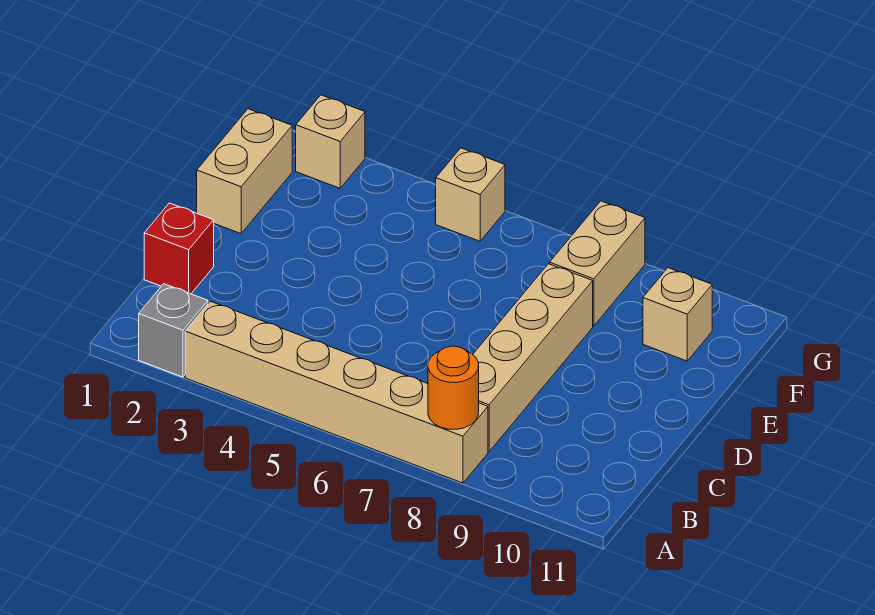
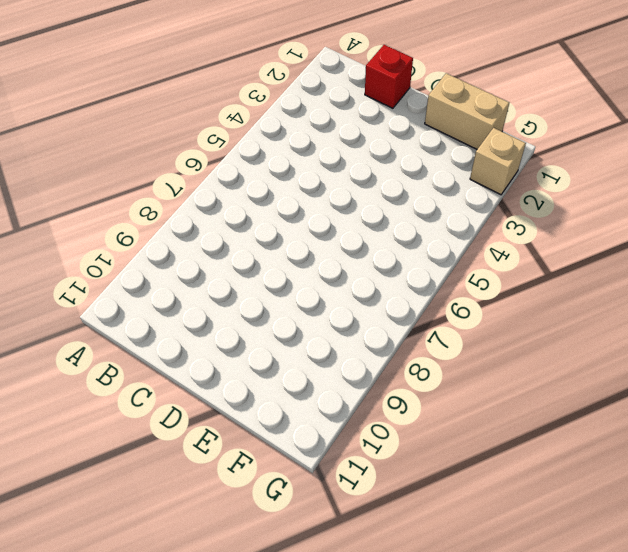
none -> grey 1x1 brick [139,284,208,377]
none -> tan 1x6 brick [185,301,488,483]

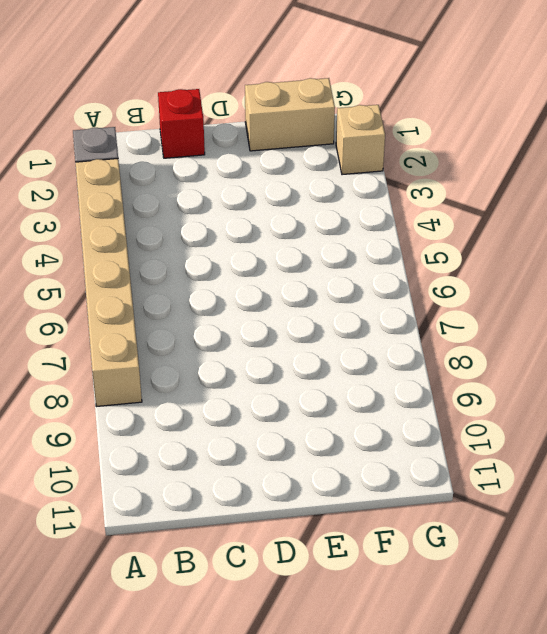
none -> tan 1x4 brick [473,264,593,452]
none -> tan 1x2 brick [550,201,645,326]

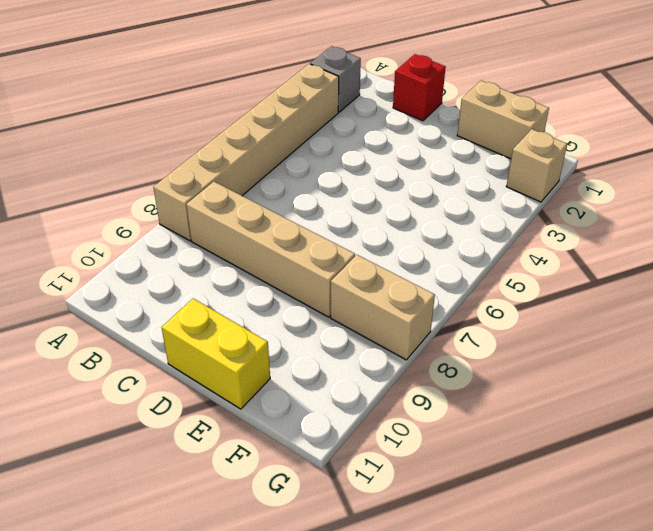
yellow 1x2 brick [162,299,270,409] -> none
none -> tan 1x1 brick [643,268,712,361]
none -> tan 1x1 brick [436,148,505,241]

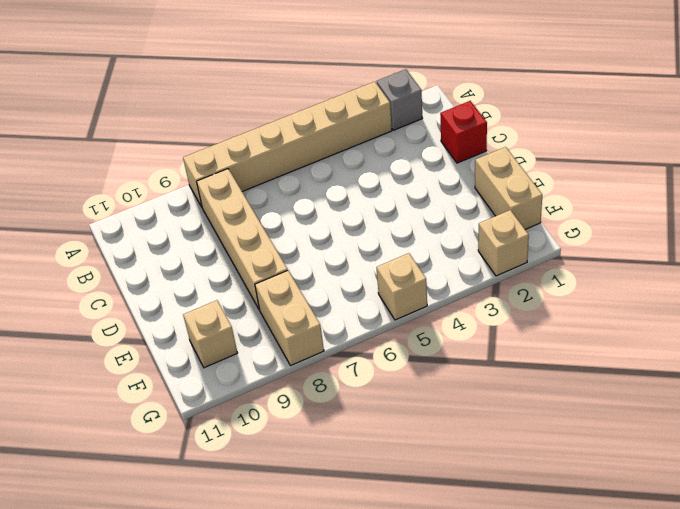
none -> orange 1x1 round brick [428,346,479,429]

